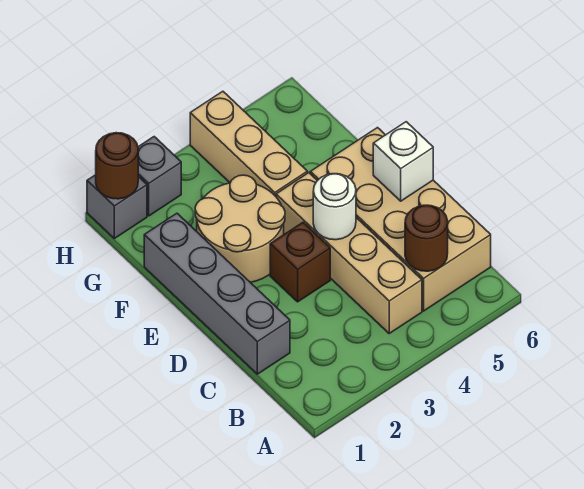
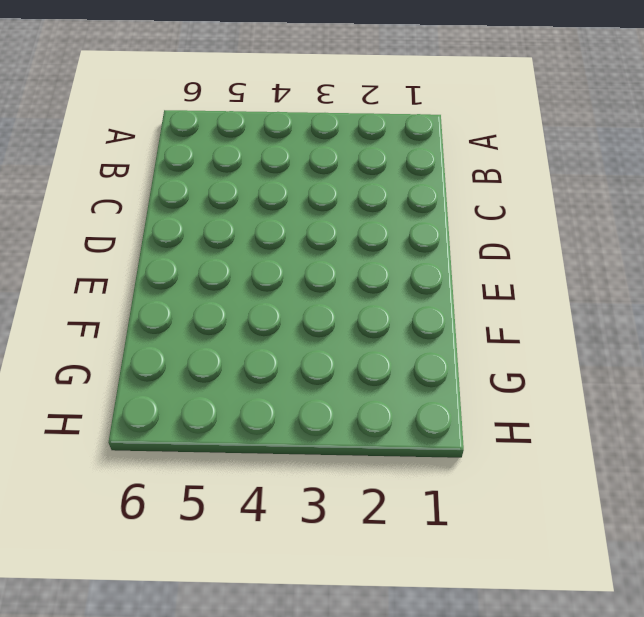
none -> tan 1x4 brick [276,173,422,333]
none -> tan 2x4 brick [310,128,491,311]
none -> grey 1x4 brick [144,213,290,374]

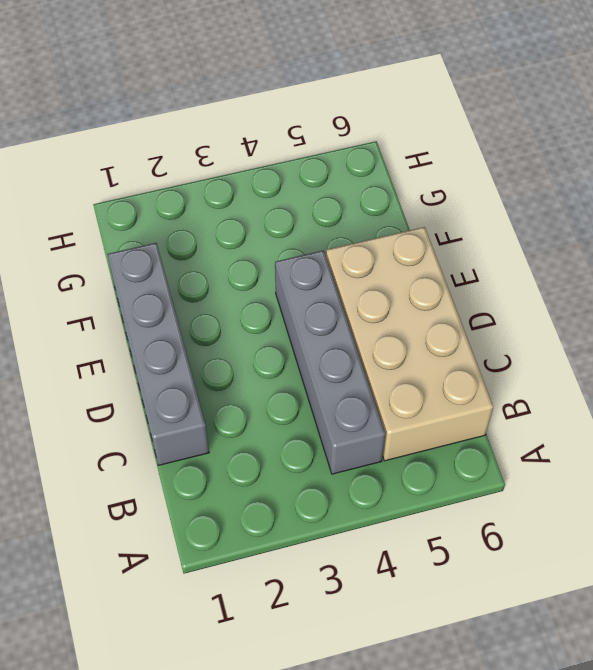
grey 1x4 brick [275,250,385,474] -> tan 1x4 brick [276,173,422,333]
none -> brown 1x1 brick [270,223,330,302]
none -> tan 2x2 round brick [195,175,285,283]
none -> tan 1x3 brick [190,91,307,196]

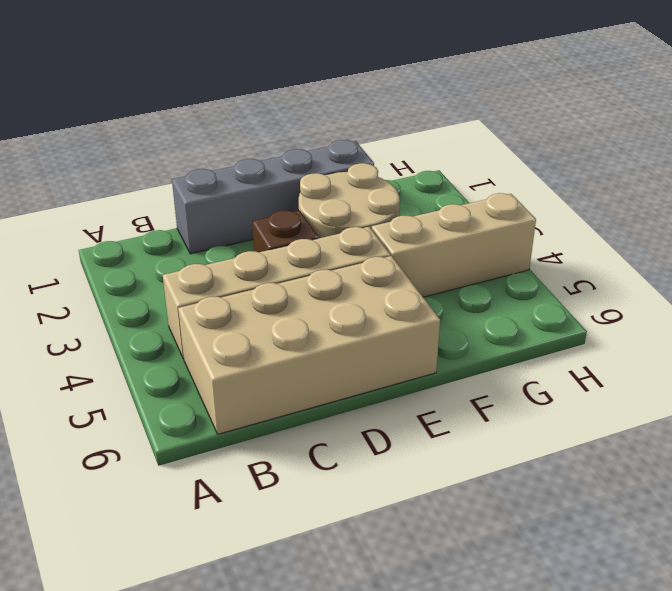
none -> grey 1x1 brick [87,175,147,238]
none -> grey 1x1 brick [138,137,181,216]
none -> brown 1x1 round brick [405,205,448,271]

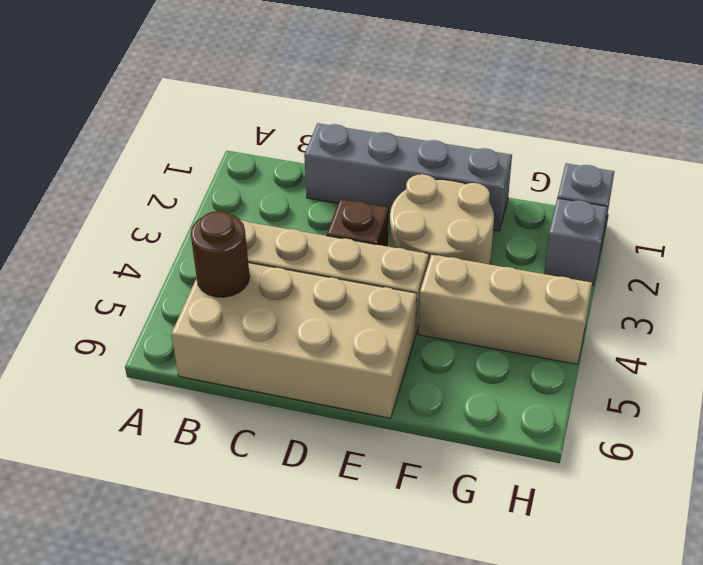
none -> white 1x1 round brick [313,174,356,240]
none -> white 1x1 brick [373,122,433,201]
none -> brown 1x1 round brick [96,133,138,199]

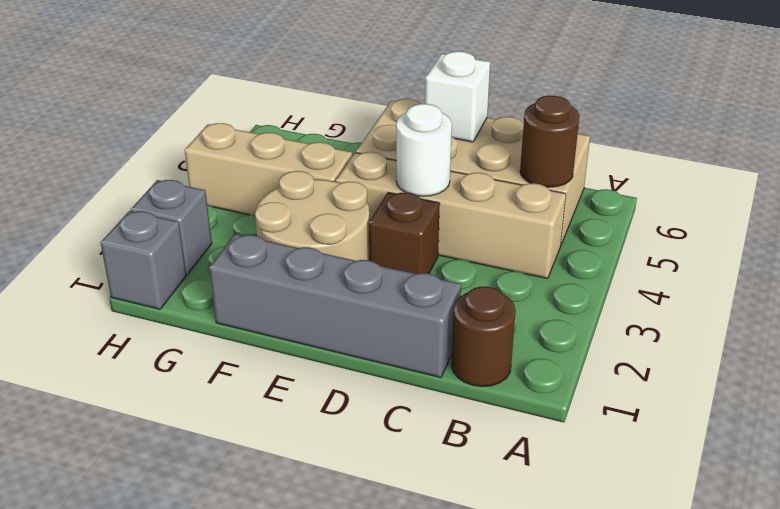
brown 1x1 round brick [452,286,516,387] -> brown 1x1 round brick moved to [96,133,138,199]

